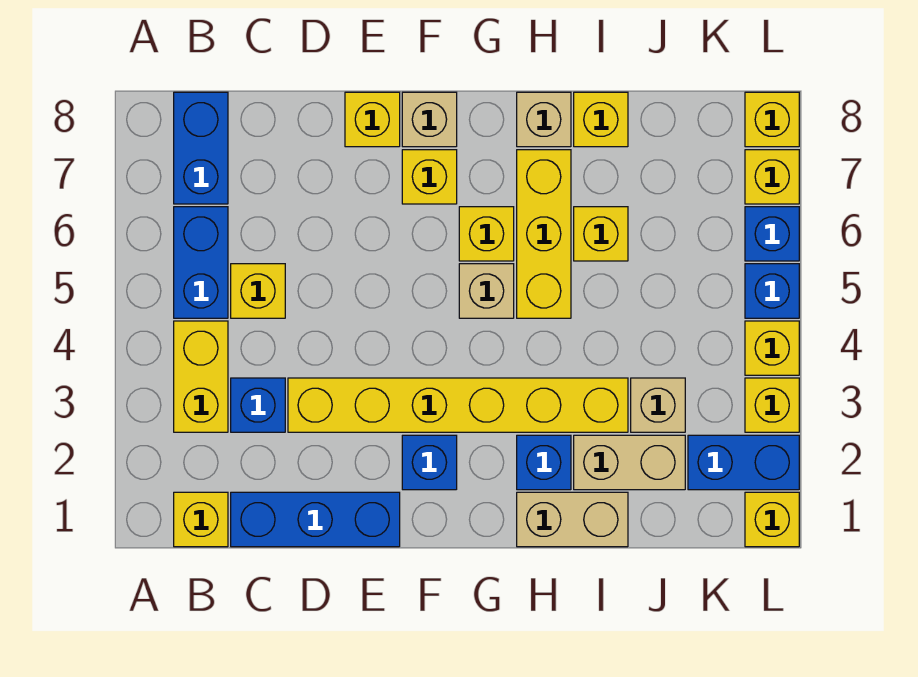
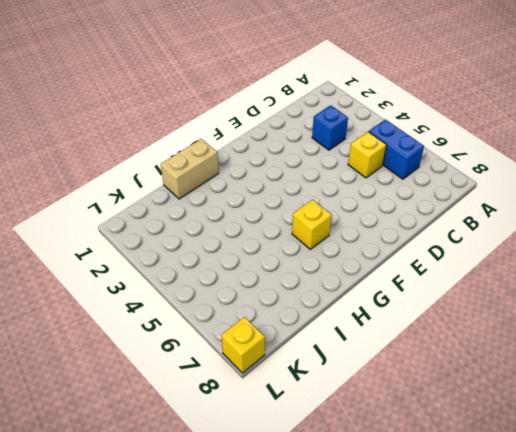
none -> yellow 1x1 brick [174,492,228,547]
none -> yellow 1x2 brick [174,321,228,432]
none -> blue 1x2 brick [174,92,228,204]
none -> blue 1x3 brick [231,492,400,547]

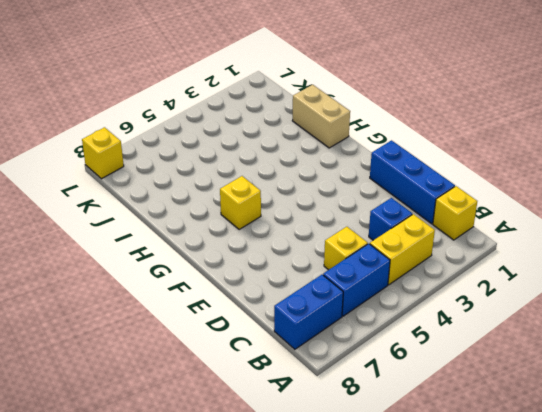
none -> yellow 1x6 brick [288,378,628,432]
none -> yellow 1x1 brick [345,92,400,147]
none -> blue 1x1 brick [402,435,457,490]
none -> yellow 1x1 brick [402,150,457,204]

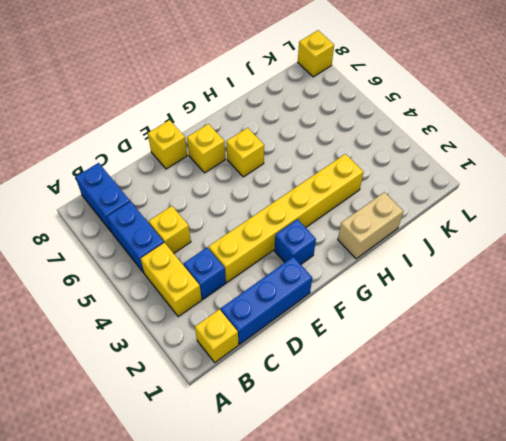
none -> tan 1x1 brick [402,92,457,147]
none -> tan 1x1 brick [459,264,514,318]
none -> blue 1x1 brick [517,435,571,490]
none -> yellow 1x3 brick [517,150,571,318]

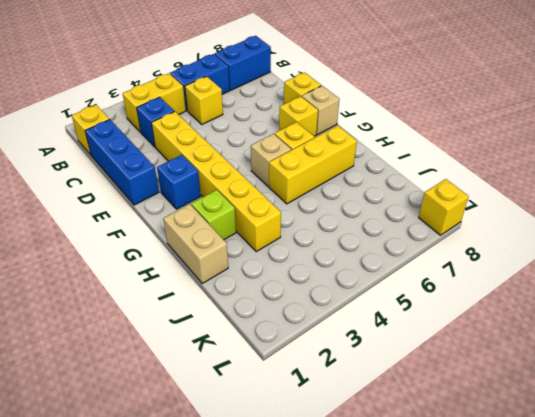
lime 1x1 brick [191,190,236,240] -> blue 1x1 brick [517,435,571,490]
none -> tan 1x1 brick [517,92,571,147]
none -> tan 1x2 brick [574,435,685,490]
none -> yellow 1x1 brick [574,207,628,261]
none -> yellow 1x1 brick [574,92,628,147]

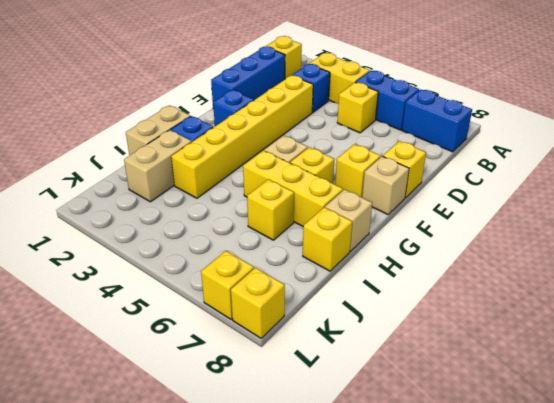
none -> tan 1x1 brick [631,378,685,432]
none -> blue 1x2 brick [688,435,799,490]
none -> yellow 1x1 brick [745,492,799,547]
none -> yellow 1x1 brick [745,378,799,432]

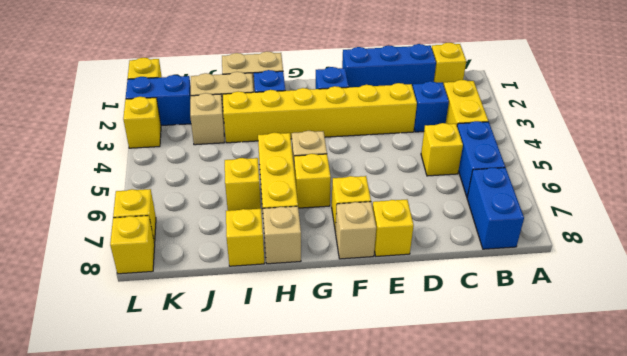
none -> yellow 1x1 brick [745,321,799,375]
none -> blue 1x1 brick [745,264,799,318]
none -> blue 1x1 brick [745,207,799,261]

